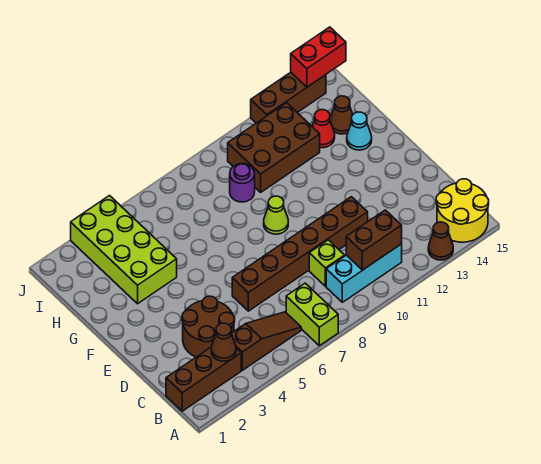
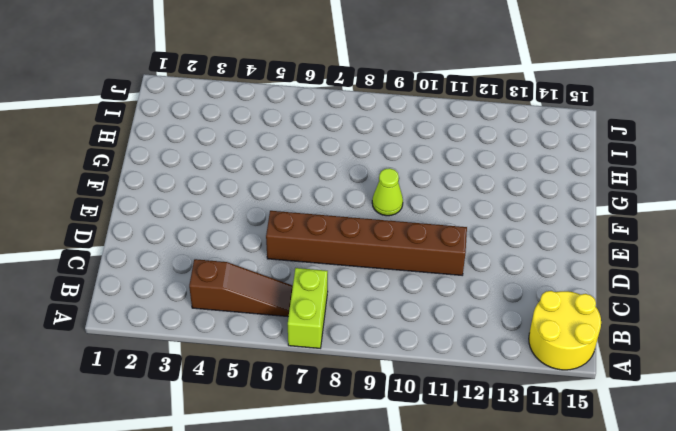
none -> brown 1x1 cone [428,222,453,260]
none -> brown 1x3 brick [166,347,241,411]
none -> cyan 1x3 brick [326,244,402,302]

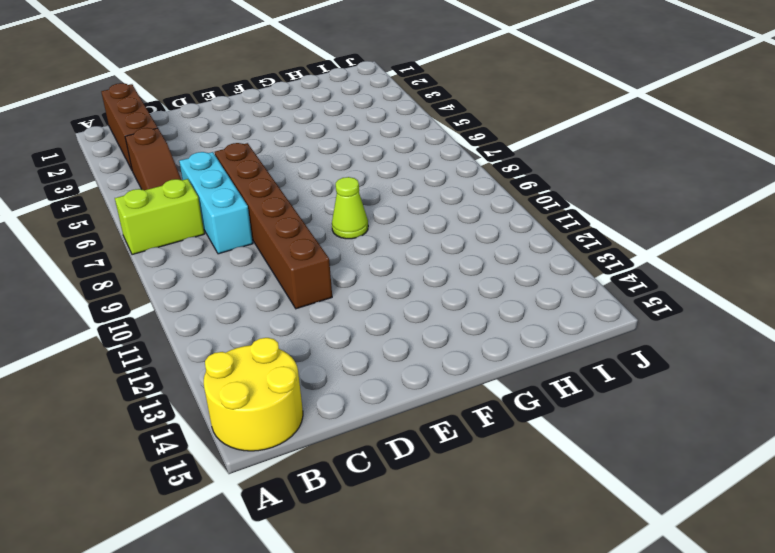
cyan 1x3 brick [179,152,253,254] -> cyan 1x3 brick moved to [326,244,402,302]
none -> brown 1x1 cone [428,222,453,260]
none -> brown 2x2 round brick [182,296,235,357]
none -> lime 1x1 brick [309,240,345,286]

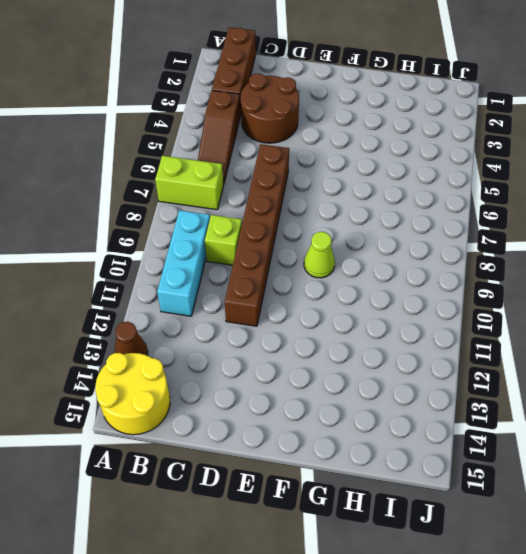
none -> lime 2x4 brick [71,196,177,304]
none -> cyan 1x1 cone [347,112,372,150]
none -> purple 1x1 round brick [230,164,255,202]

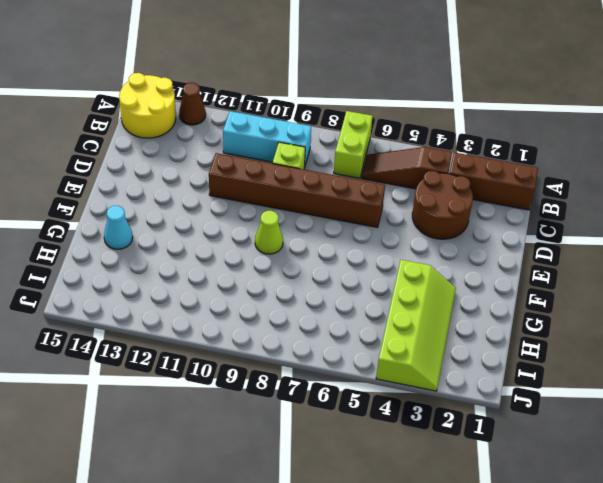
lime 2x4 slope [376,260,456,391] -> lime 2x4 brick [71,196,177,304]
none -> purple 1x1 round brick [230,164,255,202]
none -> brown 2x3 brick [228,103,320,192]
none -> red 1x1 cone [312,110,335,148]

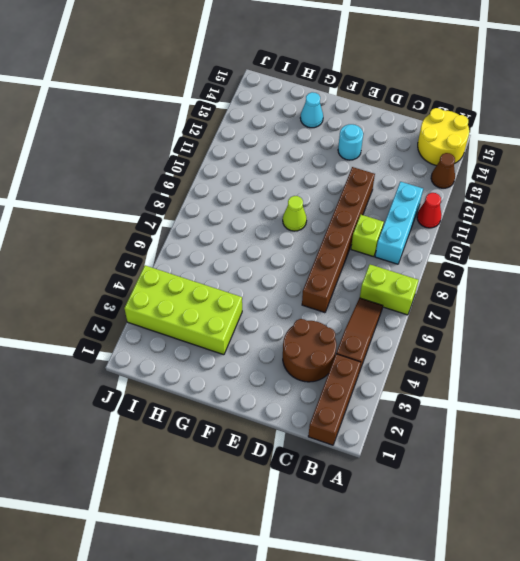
red 1x1 cone [417,193,442,228] -> red 1x1 cone moved to [312,110,335,148]
cyan 1x1 round brick [338,124,363,160] -> none
none -> purple 1x1 round brick [230,164,255,202]
none -> brown 2x3 brick [228,103,320,192]
none -> brown 1x1 cone [330,96,353,134]

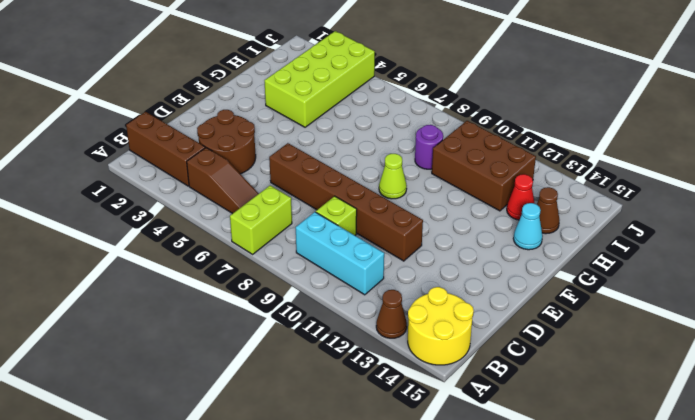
none -> brown 1x3 brick [251,72,326,123]
none -> brown 1x1 cone [211,323,236,361]
none -> brown 1x2 brick [346,210,402,270]

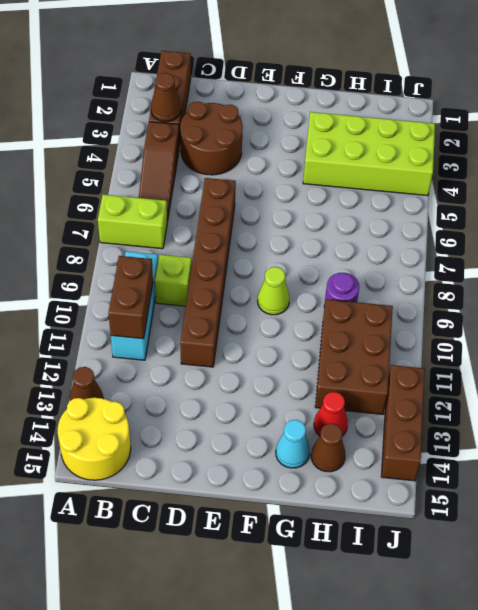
none -> red 1x2 brick [291,27,346,87]

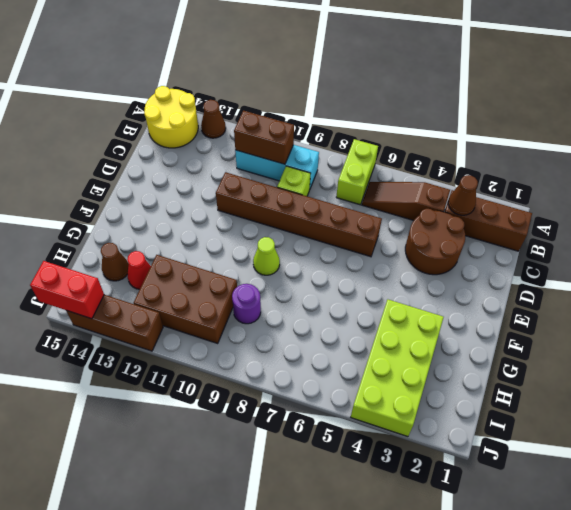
none -> cyan 1x1 cone [347,112,372,150]

